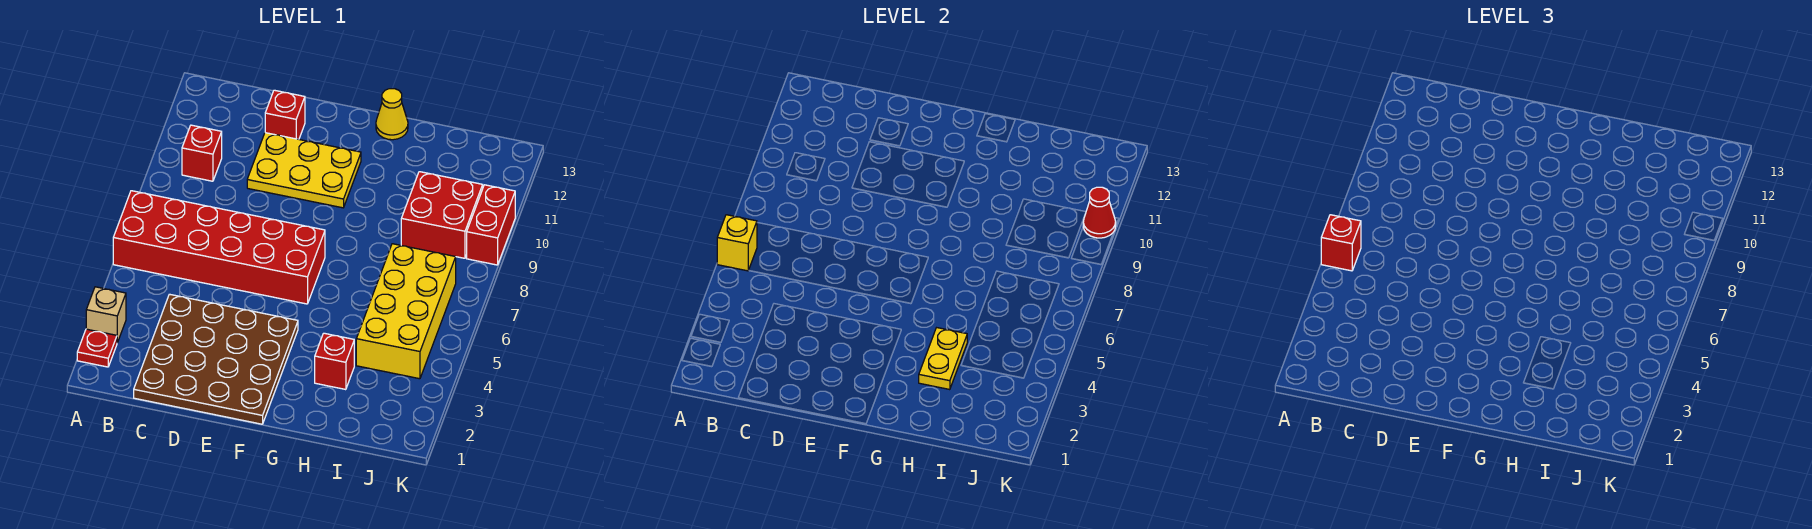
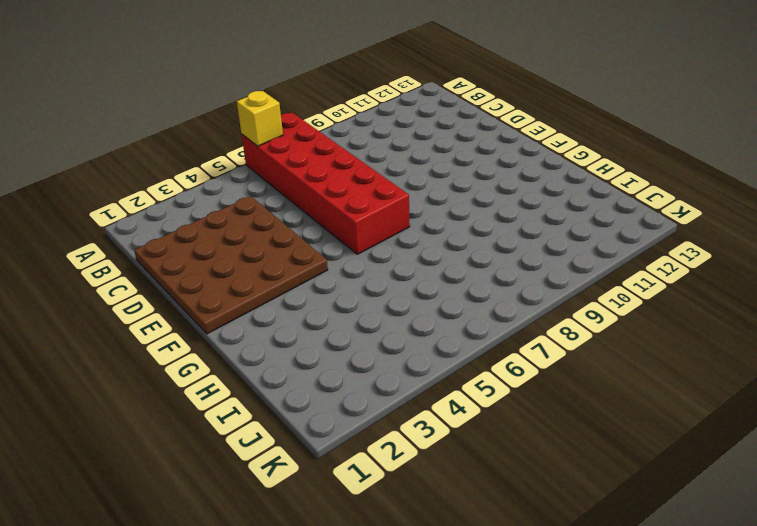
none -> red 1x1 plate [77,329,117,367]
none -> tan 1x1 brick [86,287,126,343]
none -> red 1x1 brick [182,125,222,181]

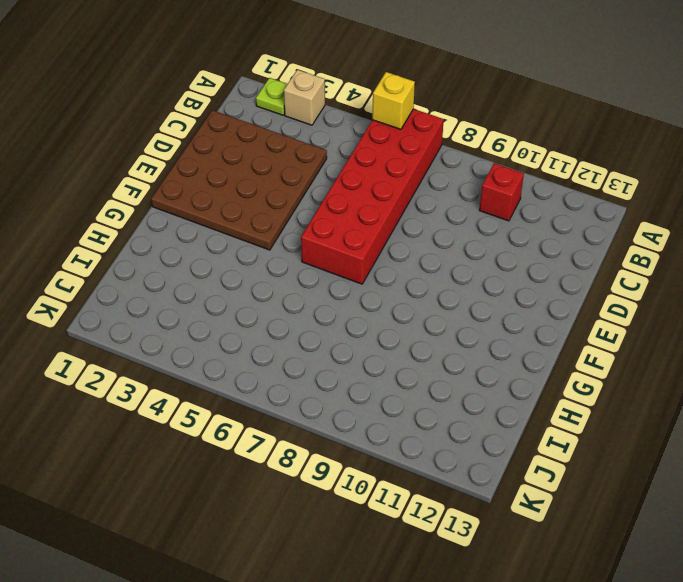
lime 1x1 plate [256,78,287,115] -> red 1x1 plate [77,329,117,367]
none -> yellow 2x3 plate [247,133,361,208]
none -> red 1x1 brick [265,90,305,139]
none -> yellow 1x1 cone [376,89,408,140]

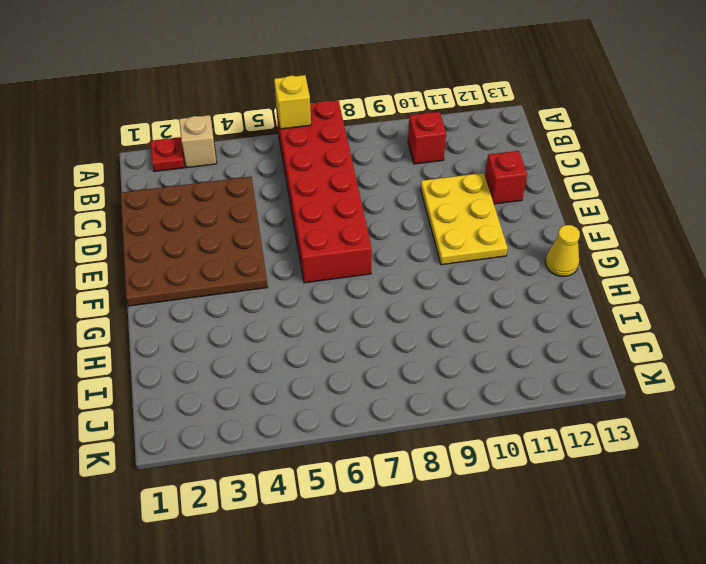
none -> red 1x1 brick [315,333,354,390]
none -> yellow 2x4 brick [356,244,456,379]
none -> red 2x2 brick [401,172,483,258]

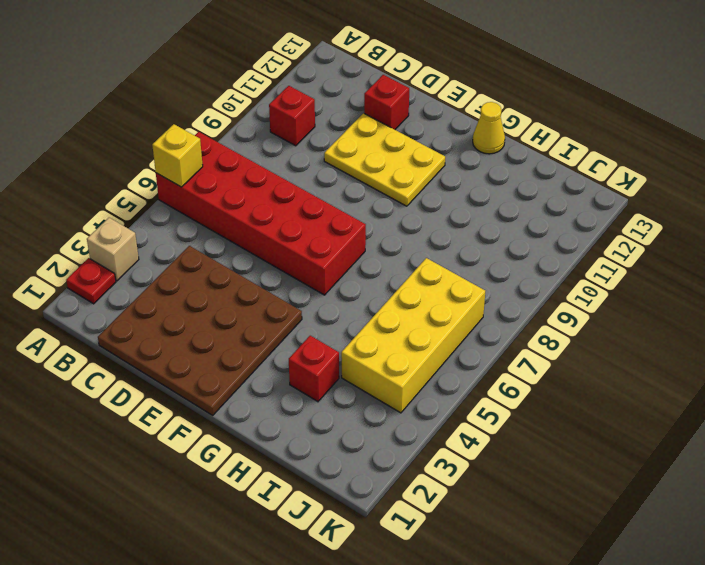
none -> red 2x2 brick [401,172,483,258]
none -> red 1x2 brick [467,185,515,265]
none -> yellow 1x2 plate [919,328,967,390]

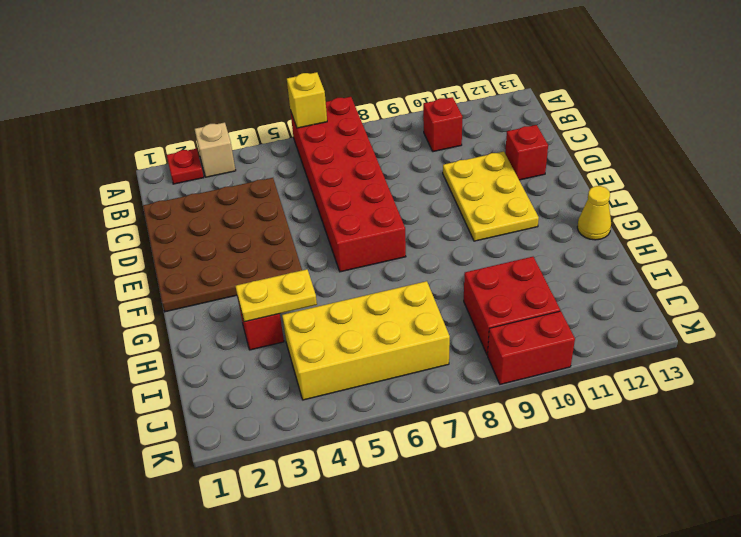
none -> red 1x1 cone [1083,187,1116,238]
none -> red 1x1 brick [1321,215,1361,271]

